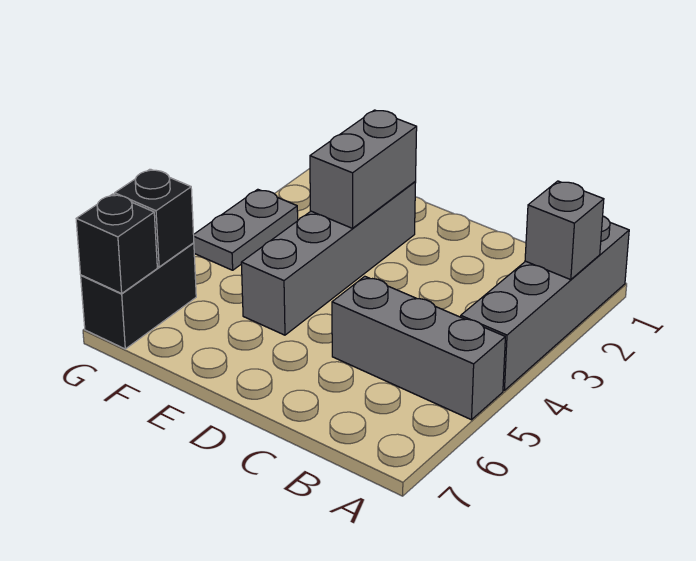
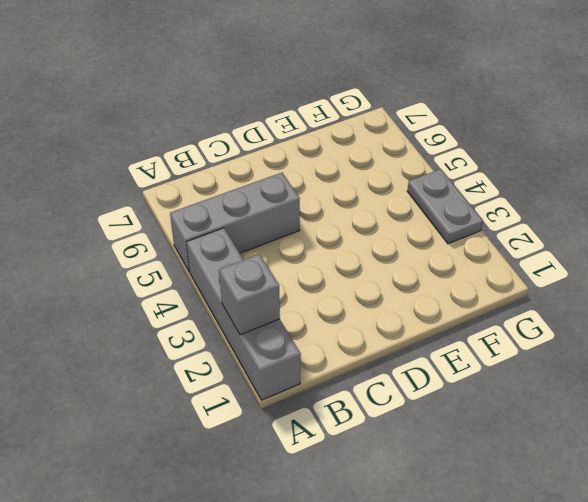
none -> grey 1x4 brick [241,182,416,335]
none -> black 1x2 brick [81,243,196,349]

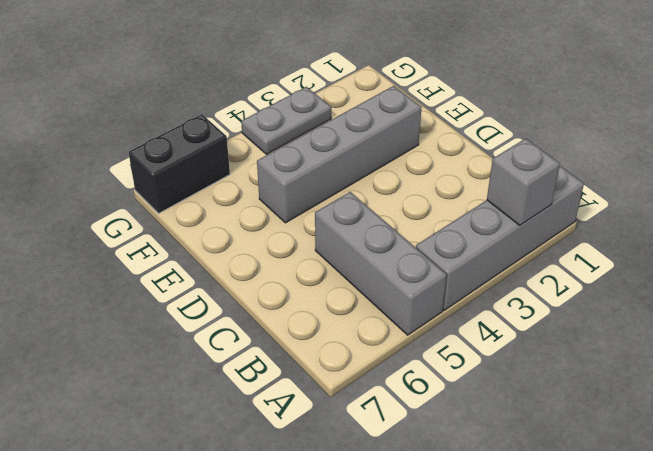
none -> grey 1x2 brick [310,110,417,228]
none -> black 1x1 brick [115,169,194,267]

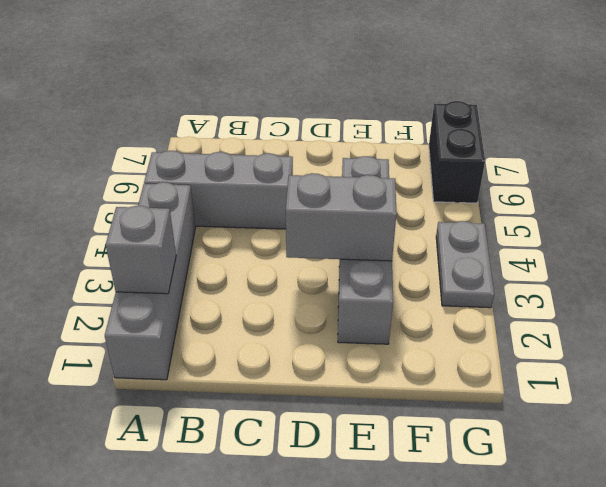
grey 1x2 brick [286,173,397,261] -> grey 1x2 brick turned to [310,110,417,228]
none -> black 1x1 brick [115,169,194,267]
none -> black 1x1 brick [76,194,157,294]

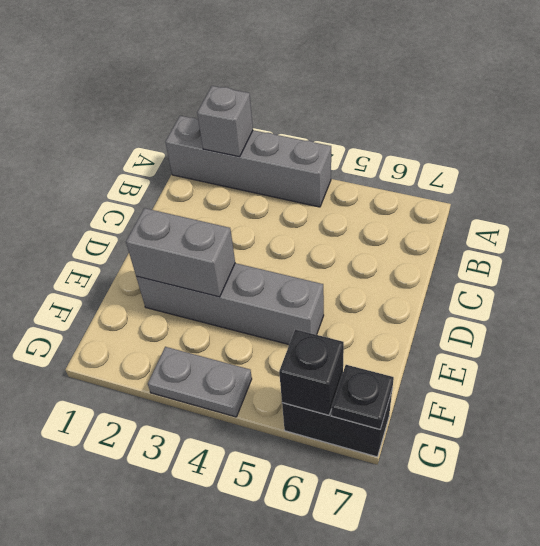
black 1x1 plate [332,365,394,429] -> black 1x1 brick [76,194,157,294]
none -> grey 1x3 brick [332,276,505,420]

